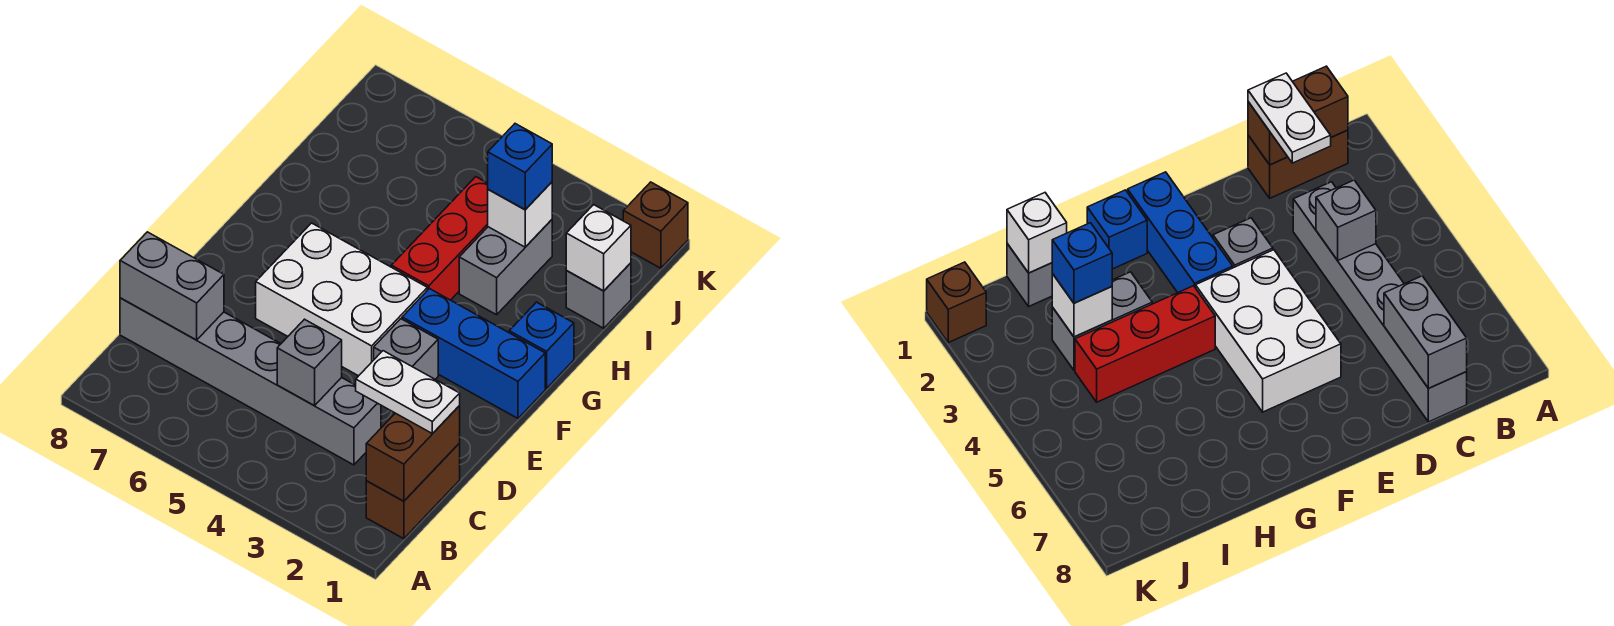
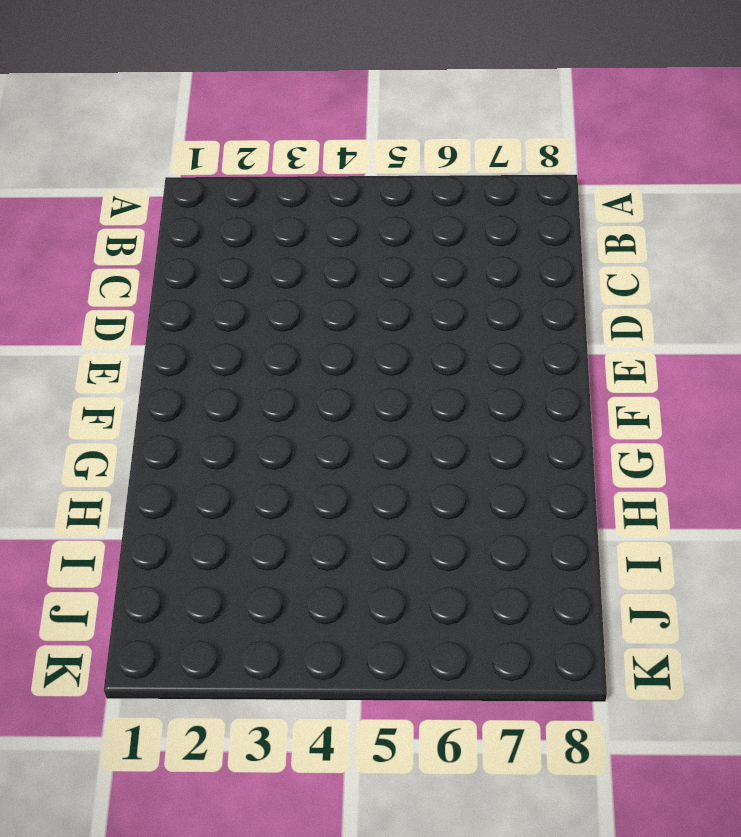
none -> brown 1x2 brick [366,443,460,539]
none -> grey 1x6 brick [120,298,381,465]
none -> grey 1x1 brick [374,319,438,379]

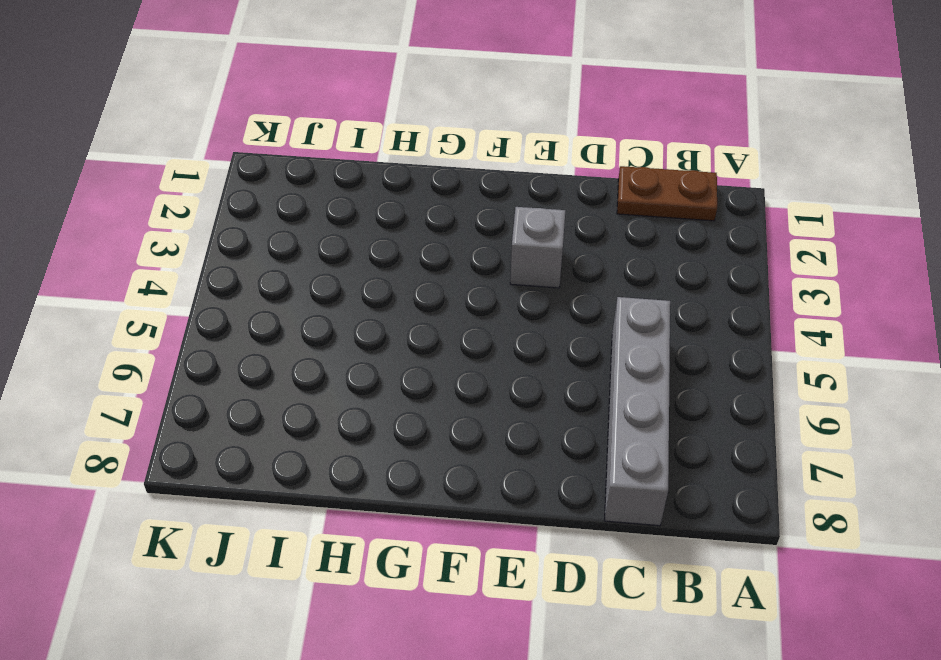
brown 1x2 plate [617,166,717,221] -> brown 1x2 brick [366,443,460,539]
grey 1x4 brick [605,297,670,526] -> grey 1x6 brick [120,298,381,465]
none -> white 2x3 brick [256,223,427,376]
none -> blue 1x3 brick [402,289,545,418]
none -> blue 1x1 brick [509,302,574,388]

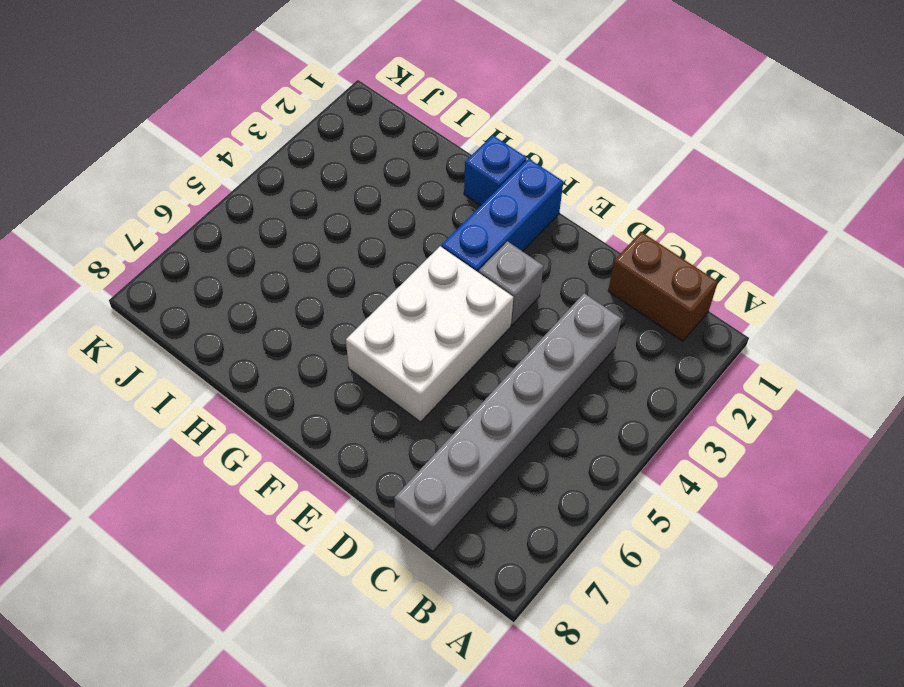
none -> red 1x3 brick [391,177,488,300]
none -> grey 1x2 brick [459,220,552,315]
none -> grey 1x1 brick [566,263,631,328]

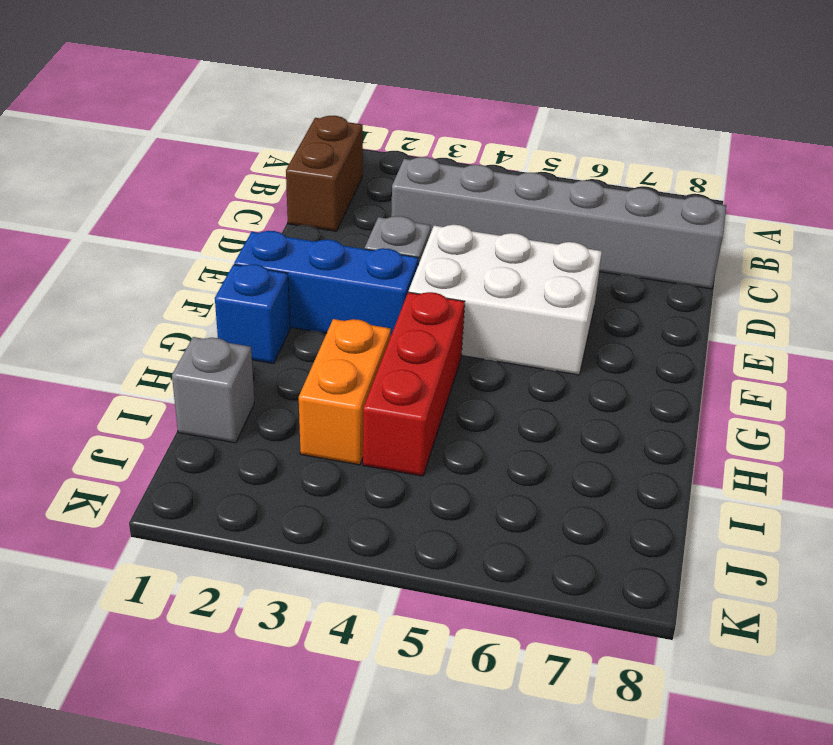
orange 1x2 brick [299,319,391,465] -> grey 1x2 brick [459,220,552,315]
none -> brown 1x1 brick [623,182,688,268]
none -> brown 1x2 brick [366,406,460,501]
none -> grey 1x1 brick [277,319,342,406]

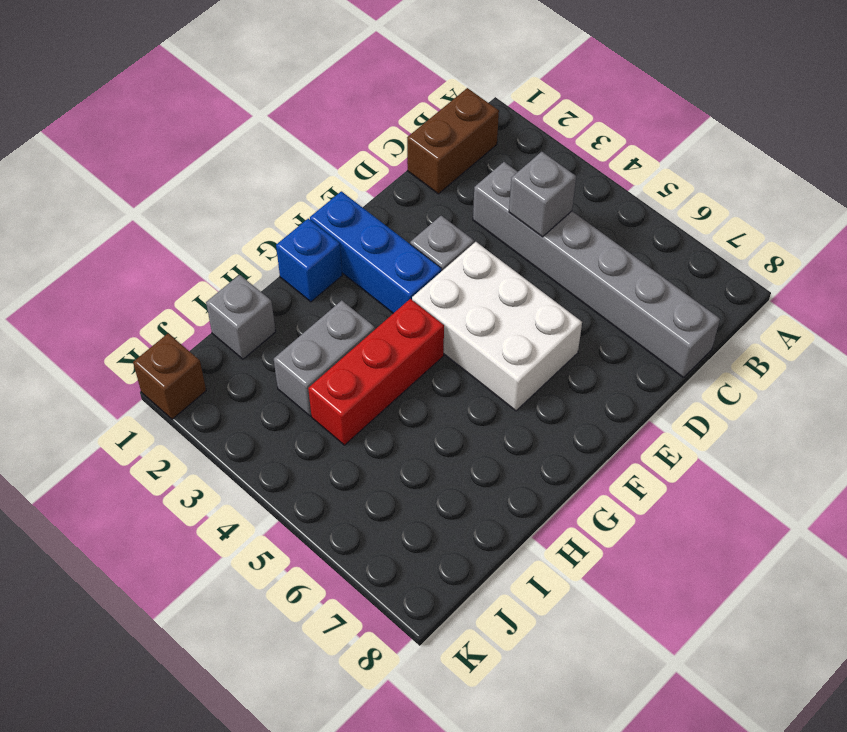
none -> brown 1x2 brick [366,406,460,501]
none -> grey 1x2 brick [120,232,224,340]
none -> white 1x1 brick [566,205,631,291]

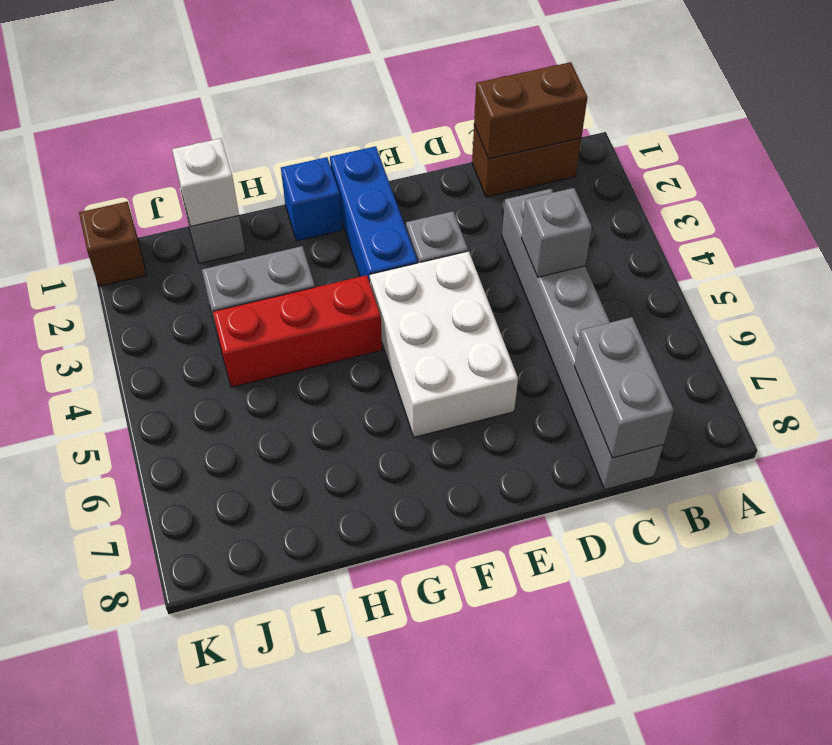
none -> white 1x1 brick [488,182,552,247]
none -> white 1x2 plate [356,351,460,434]
none -> blue 1x1 brick [488,124,552,210]

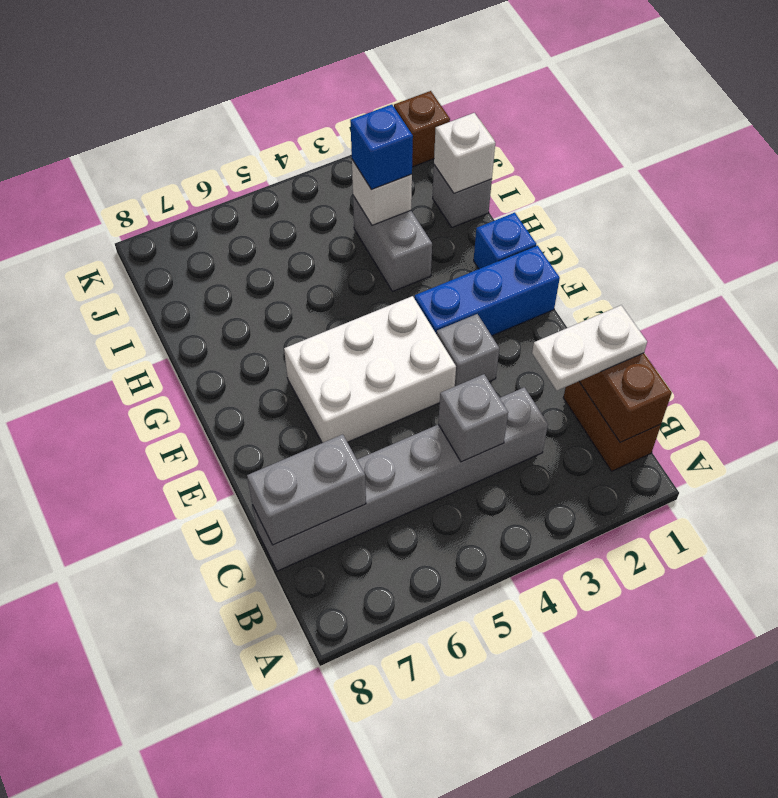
none -> red 1x3 brick [391,177,488,300]

